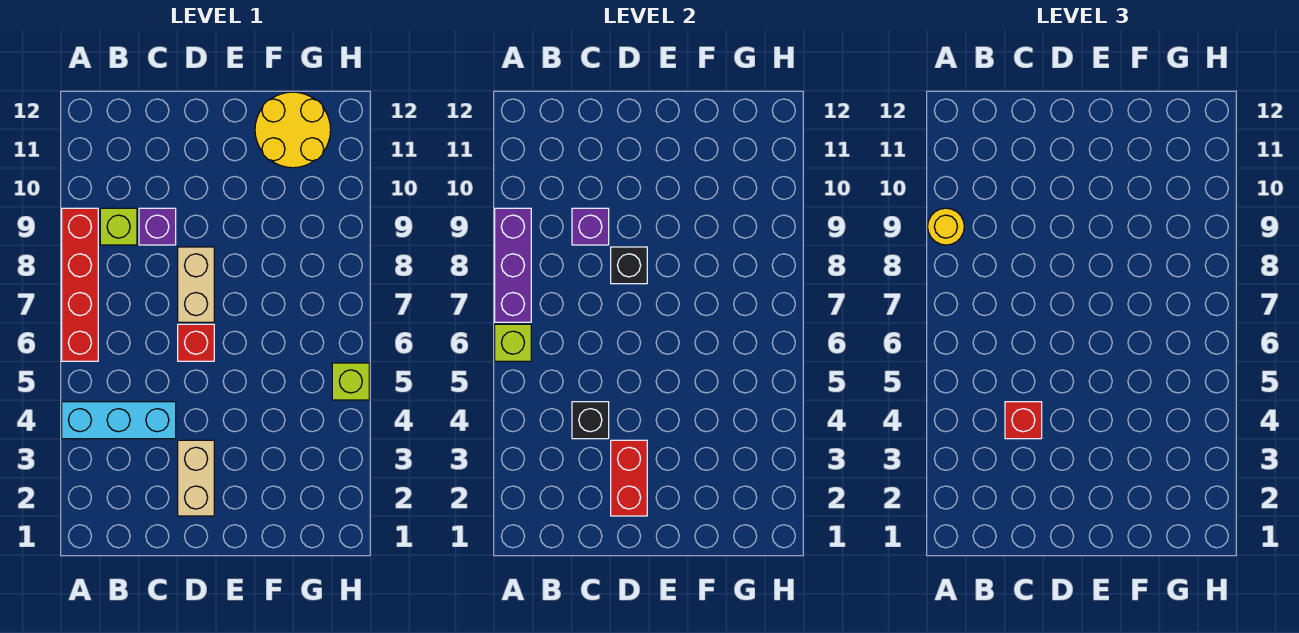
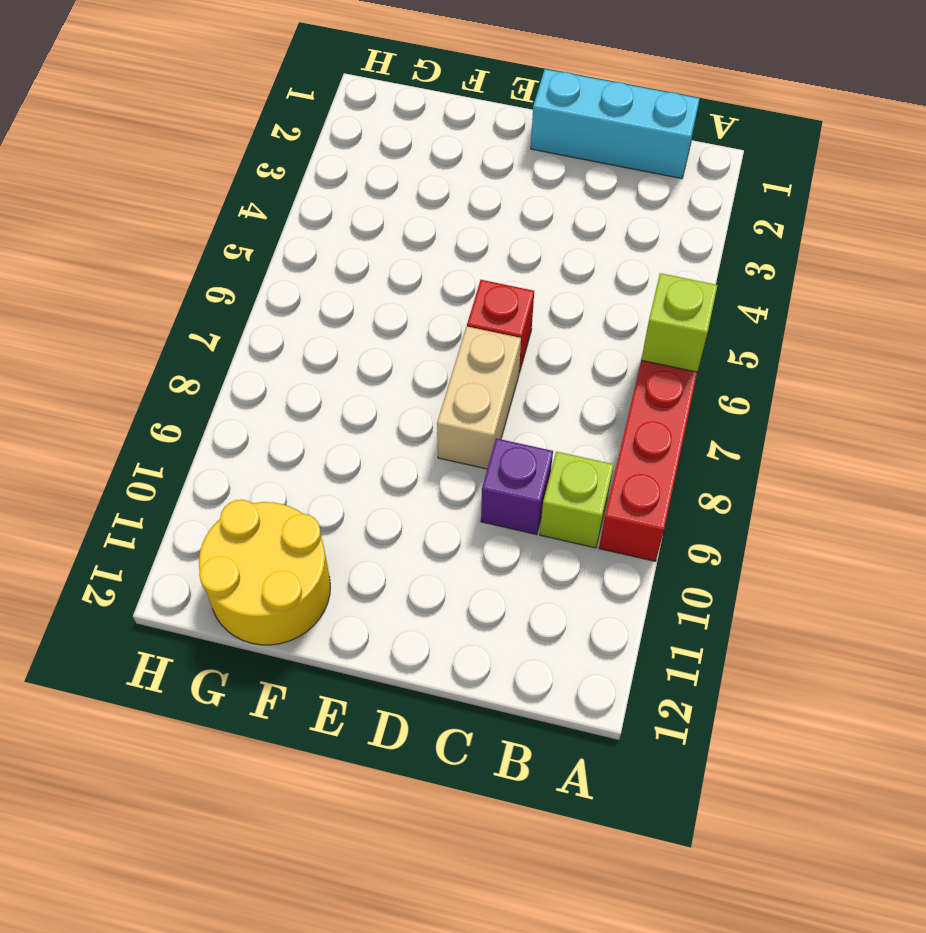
cyan 1x3 brick [531,69,700,179] -> cyan 1x3 brick moved to [62,402,176,439]
none -> tan 1x2 brick [178,440,214,516]
none -> lime 1x1 brick [332,363,369,400]
none -> purple 1x3 brick [495,208,531,322]

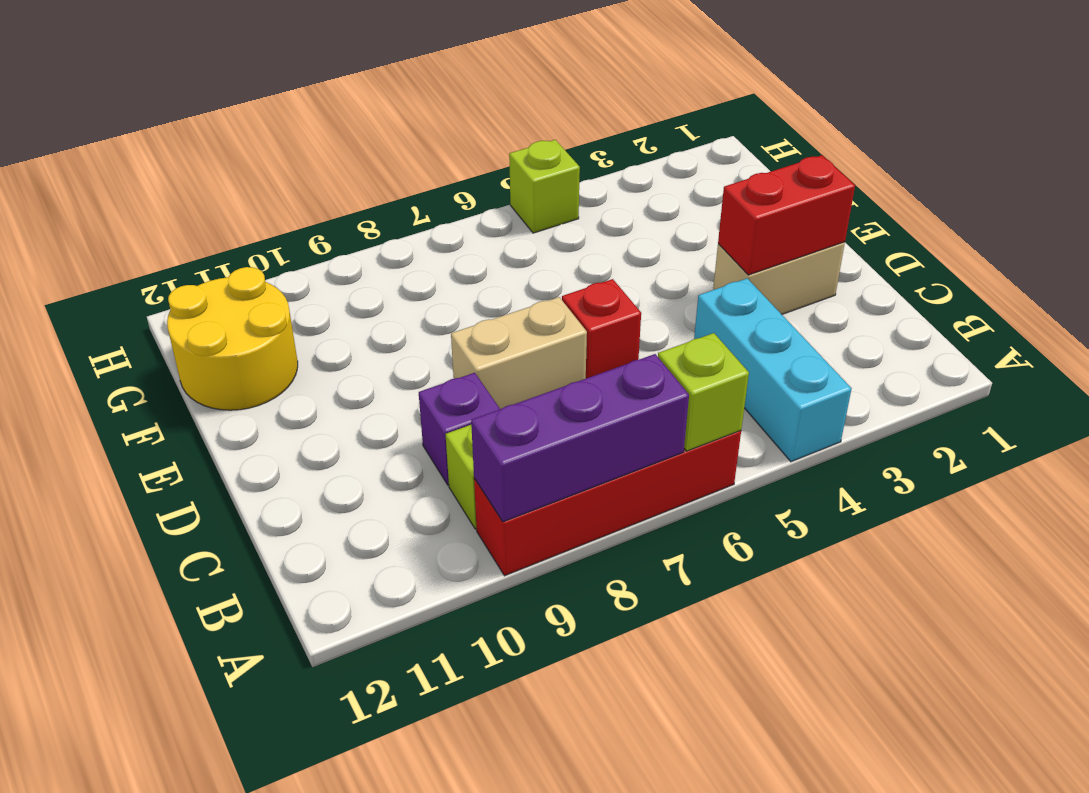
none -> black 1x1 brick [572,402,609,439]
none -> purple 1x1 brick [572,208,609,245]
none -> black 1x1 brick [611,247,647,284]

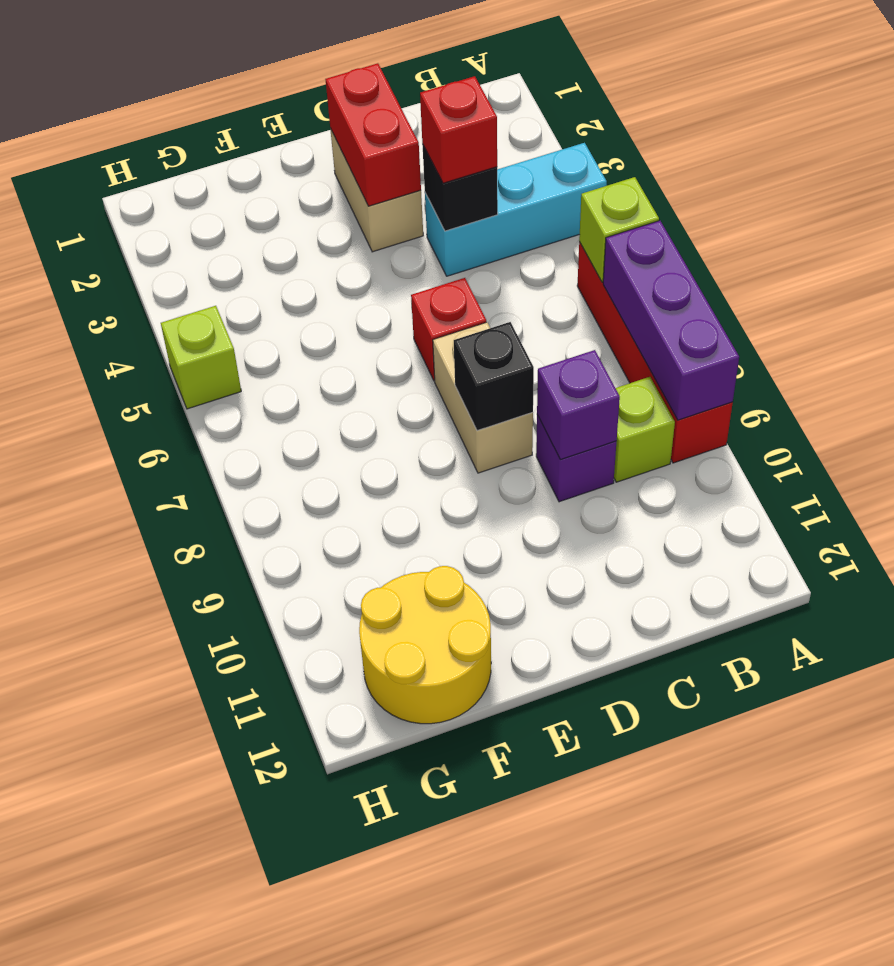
none -> yellow 1x1 round brick [928,208,964,245]

